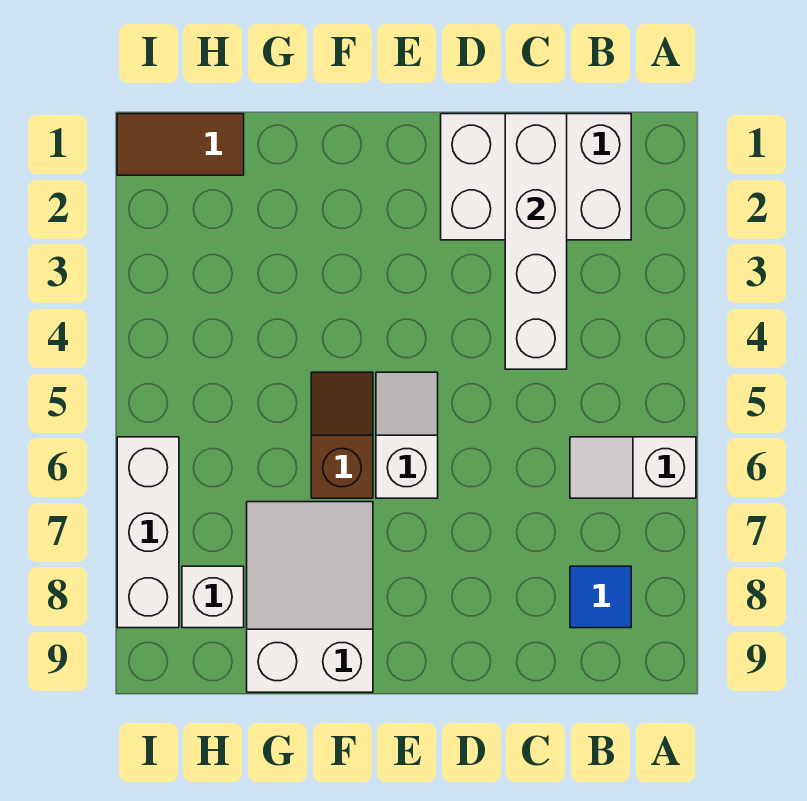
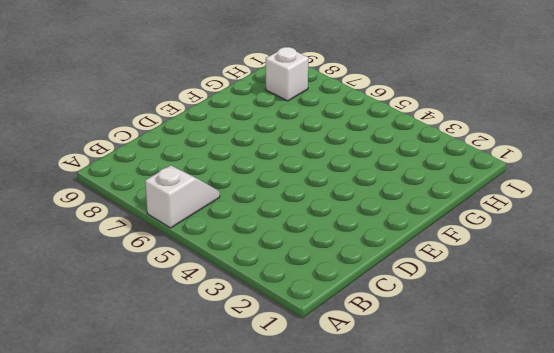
none -> white 2x3 brick [441,114,631,240]
none -> blue 1x1 tile [570,566,631,628]

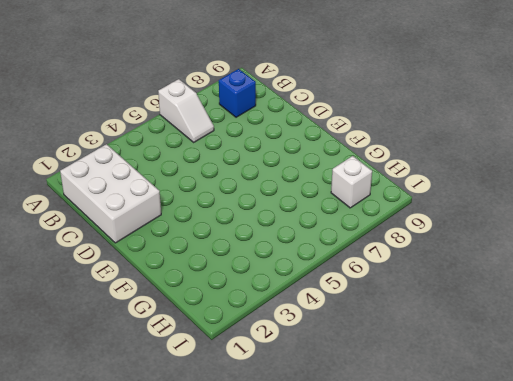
blue 1x1 brick [219,69,256,117] -> blue 1x1 tile [570,566,631,628]
none -> white 1x2 slope [376,372,438,498]
none -> brown 1x2 slope [311,372,373,498]

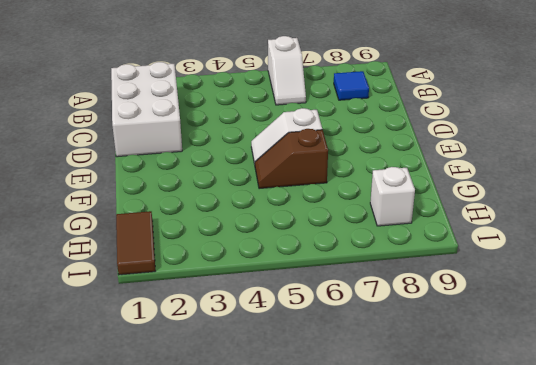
none -> white 2x3 slope [247,502,373,692]
none -> white 1x3 brick [117,437,179,628]

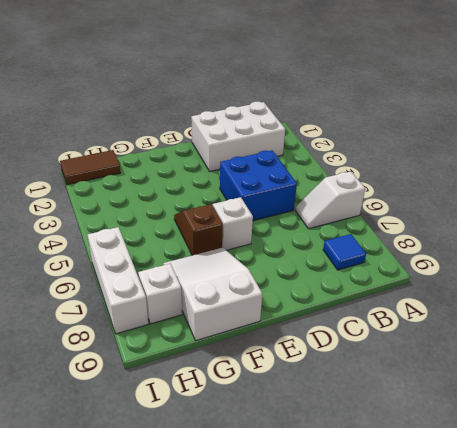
blue 2x2 brick [220,151,297,221] -> none
none -> white 1x4 brick [505,114,567,369]

